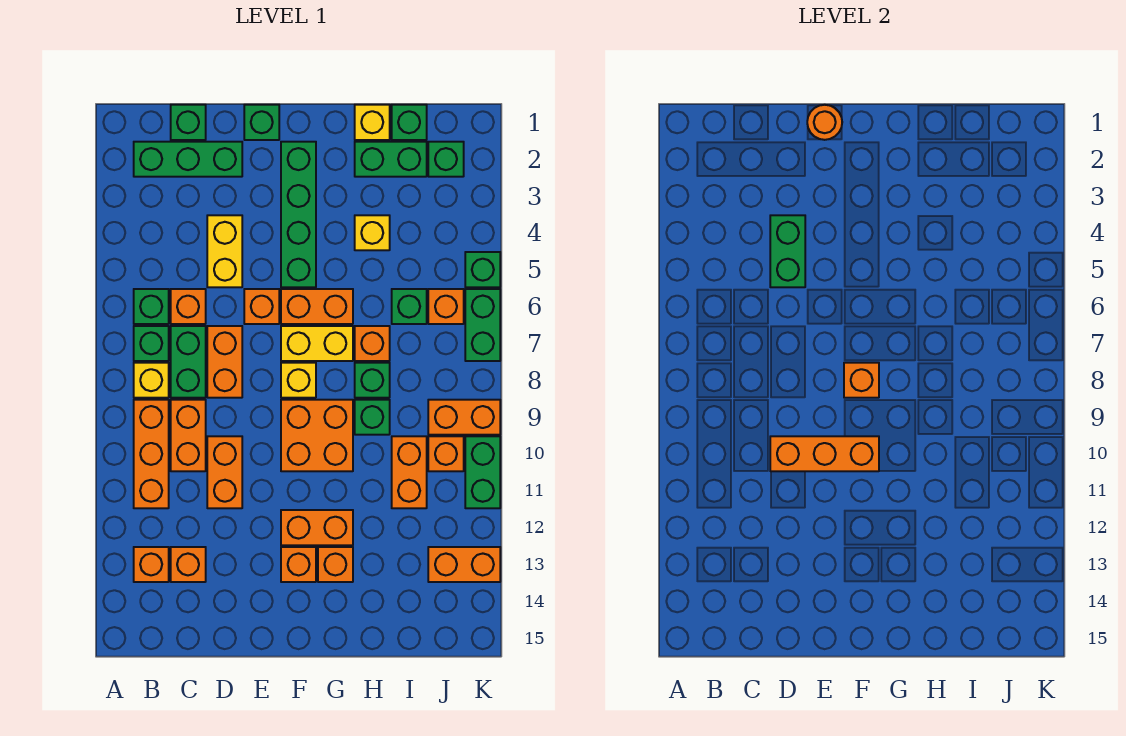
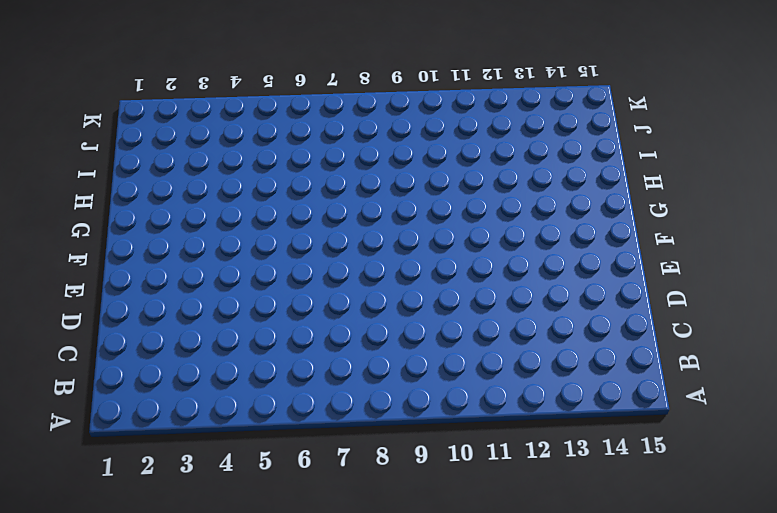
none -> green 1x3 brick [134,142,242,177]
none -> green 1x1 brick [134,289,169,324]
none -> green 1x1 brick [134,326,169,361]
none -> yellow 1x1 brick [134,363,169,398]

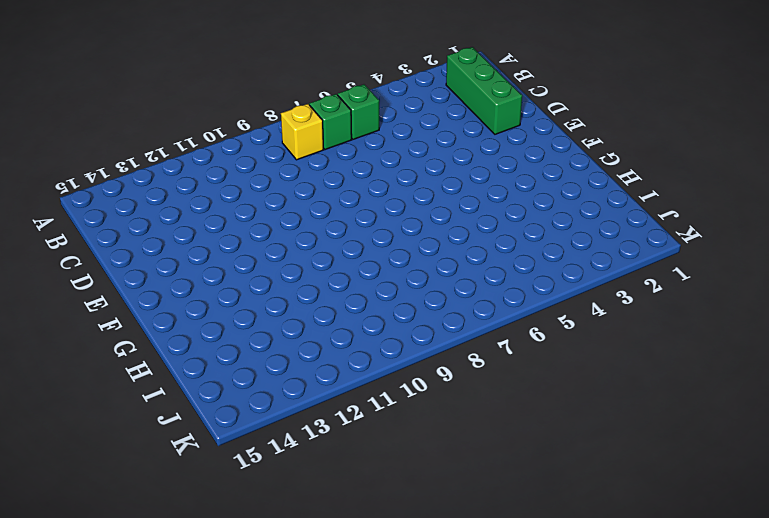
none -> orange 1x3 brick [134,400,169,508]
none -> orange 1x1 brick [134,547,169,582]
none -> green 1x1 brick [171,105,206,140]
none -> orange 1x1 brick [171,289,206,324]

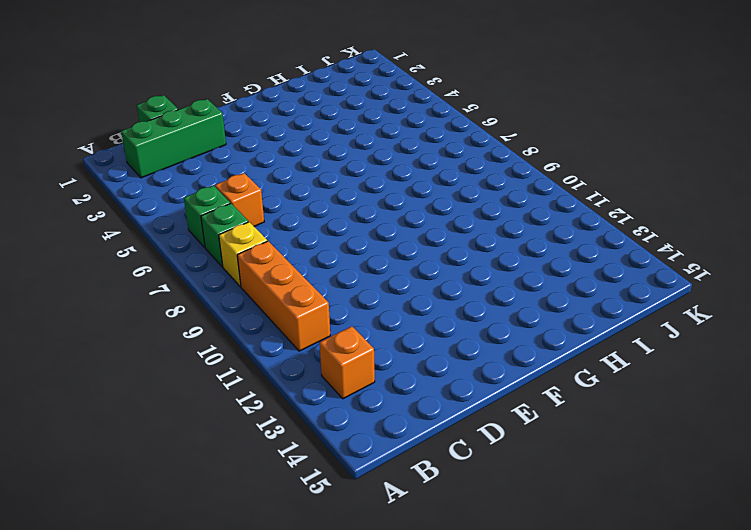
none -> green 1x2 brick [171,326,206,398]
none -> orange 1x2 brick [171,400,206,471]
none -> orange 1x1 brick [171,547,206,582]
none -> yellow 1x2 brick [207,215,242,287]

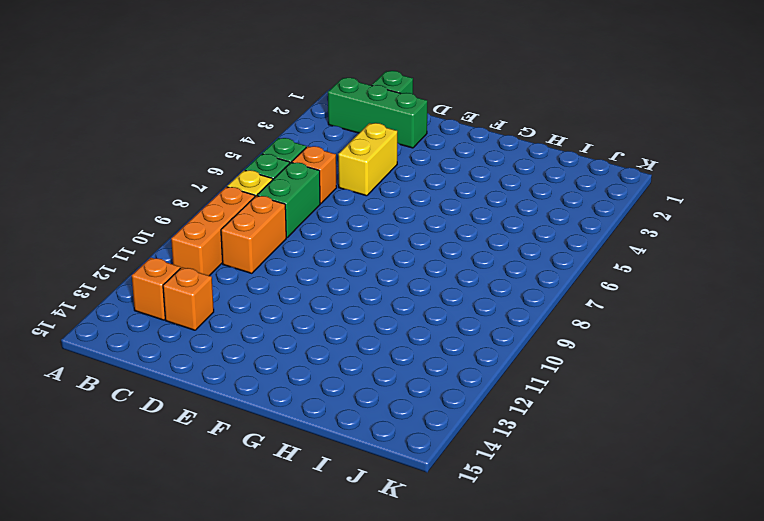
none -> orange 1x2 brick [207,326,242,398]
none -> orange 1x2 brick [207,436,242,508]
none -> green 1x1 brick [244,105,279,140]
none -> orange 1x1 brick [244,289,279,324]

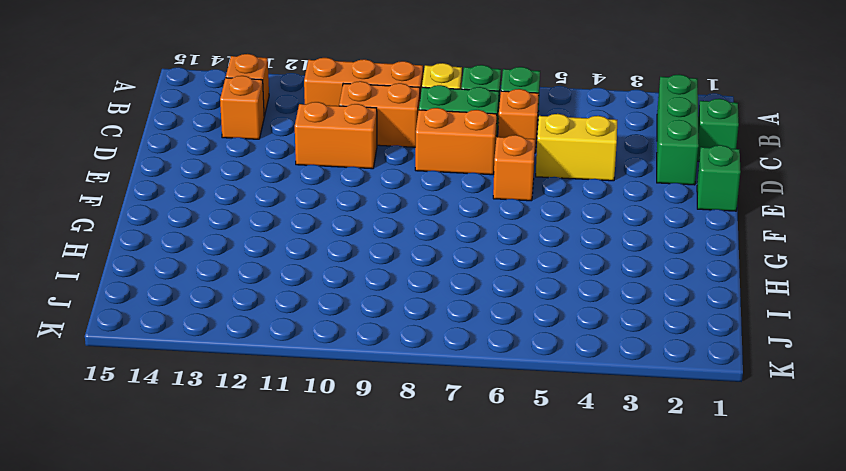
none -> green 1x4 brick [281,142,316,287]
none -> orange 1x2 brick [281,289,353,324]
none -> yellow 1x2 brick [281,326,353,361]
none -> yellow 1x1 brick [281,363,316,398]

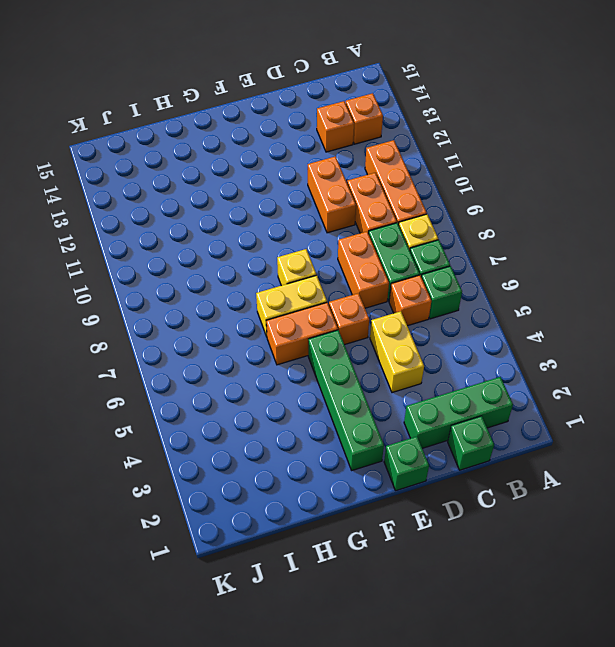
none -> orange 2x2 brick [281,400,353,471]
none -> orange 1x2 brick [281,510,353,545]
none -> orange 1x1 brick [281,547,316,582]
none -> orange 1x1 brick [318,547,353,582]

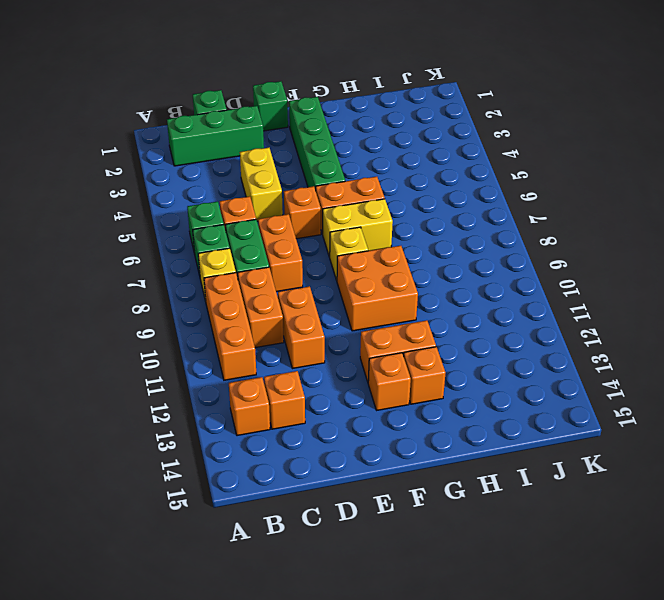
none -> yellow 1x1 brick [355,105,390,140]
none -> green 1x2 brick [355,142,427,177]
none -> yellow 1x1 brick [355,215,390,250]
none -> orange 1x1 brick [355,326,390,361]

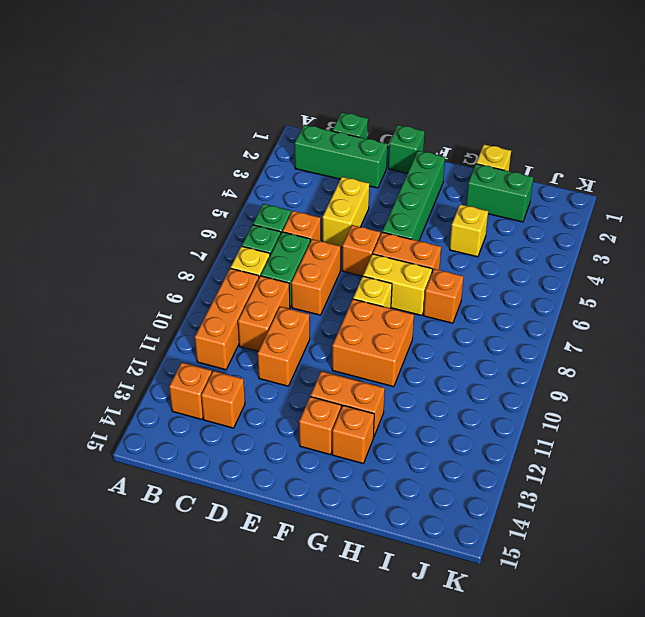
none -> green 1x1 brick [355,363,390,398]
none -> green 1x1 brick [355,400,390,435]
none -> green 1x1 brick [392,105,427,140]
none -> green 1x1 brick [392,289,427,324]

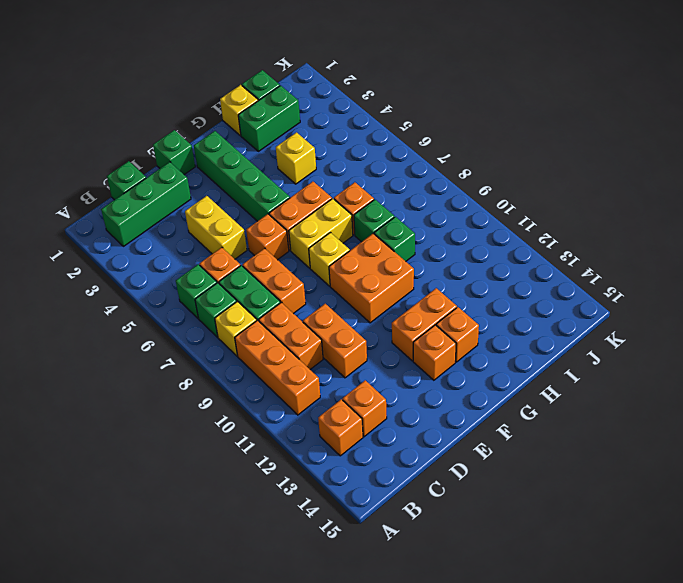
none -> green 1x1 brick [392,289,427,324]
none -> orange 1x2 brick [392,436,427,508]
none -> green 1x1 brick [428,142,464,177]
none -> orange 1x1 brick [428,289,464,324]

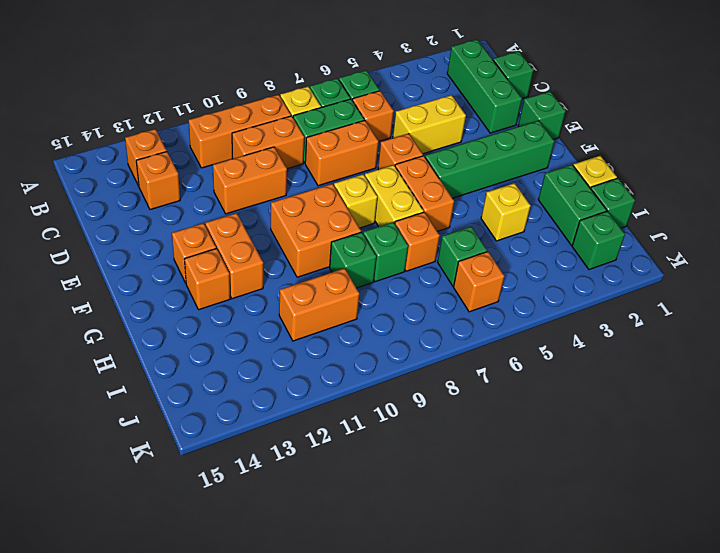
none -> orange 1x2 brick [428,400,500,435]
none -> orange 1x1 brick [428,436,464,471]
none -> orange 1x2 brick [428,547,500,582]
none -> green 1x1 brick [465,252,500,287]

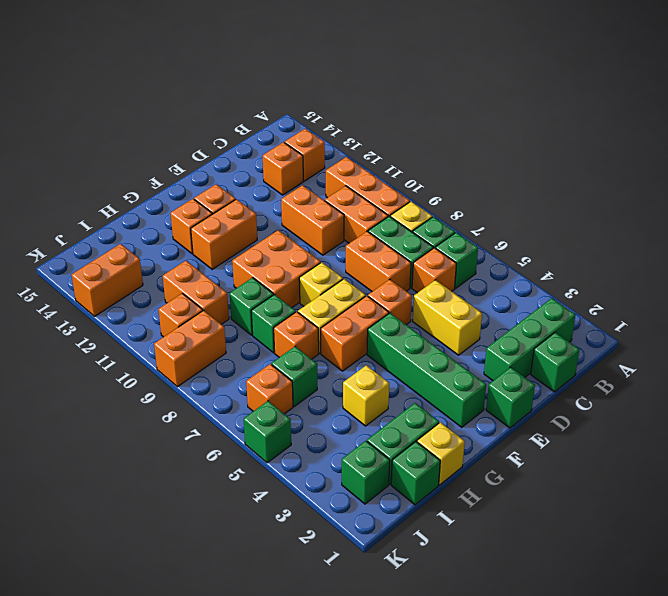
none -> green 1x2 brick [465,289,500,361]
none -> green 1x2 brick [465,436,500,508]
none -> green 1x2 brick [770,215,805,287]
none -> orange 1x3 brick [770,436,879,471]

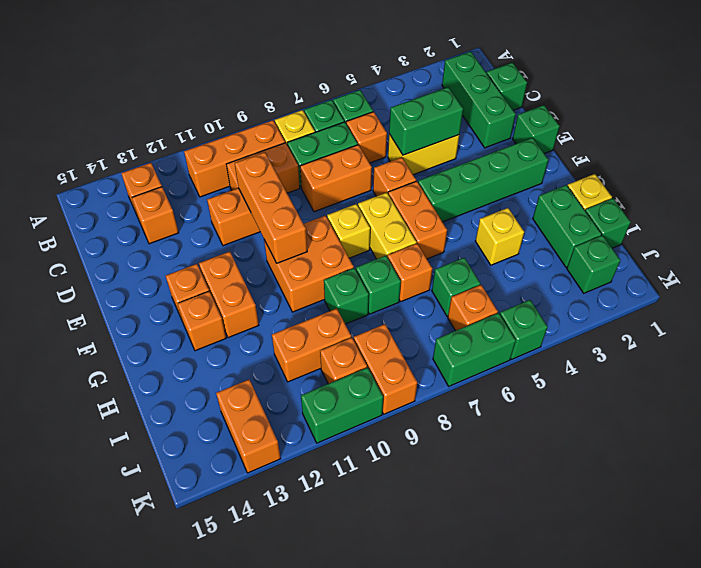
none -> orange 1x1 round brick [807,105,842,140]
none -> orange 1x1 brick [844,363,879,398]

